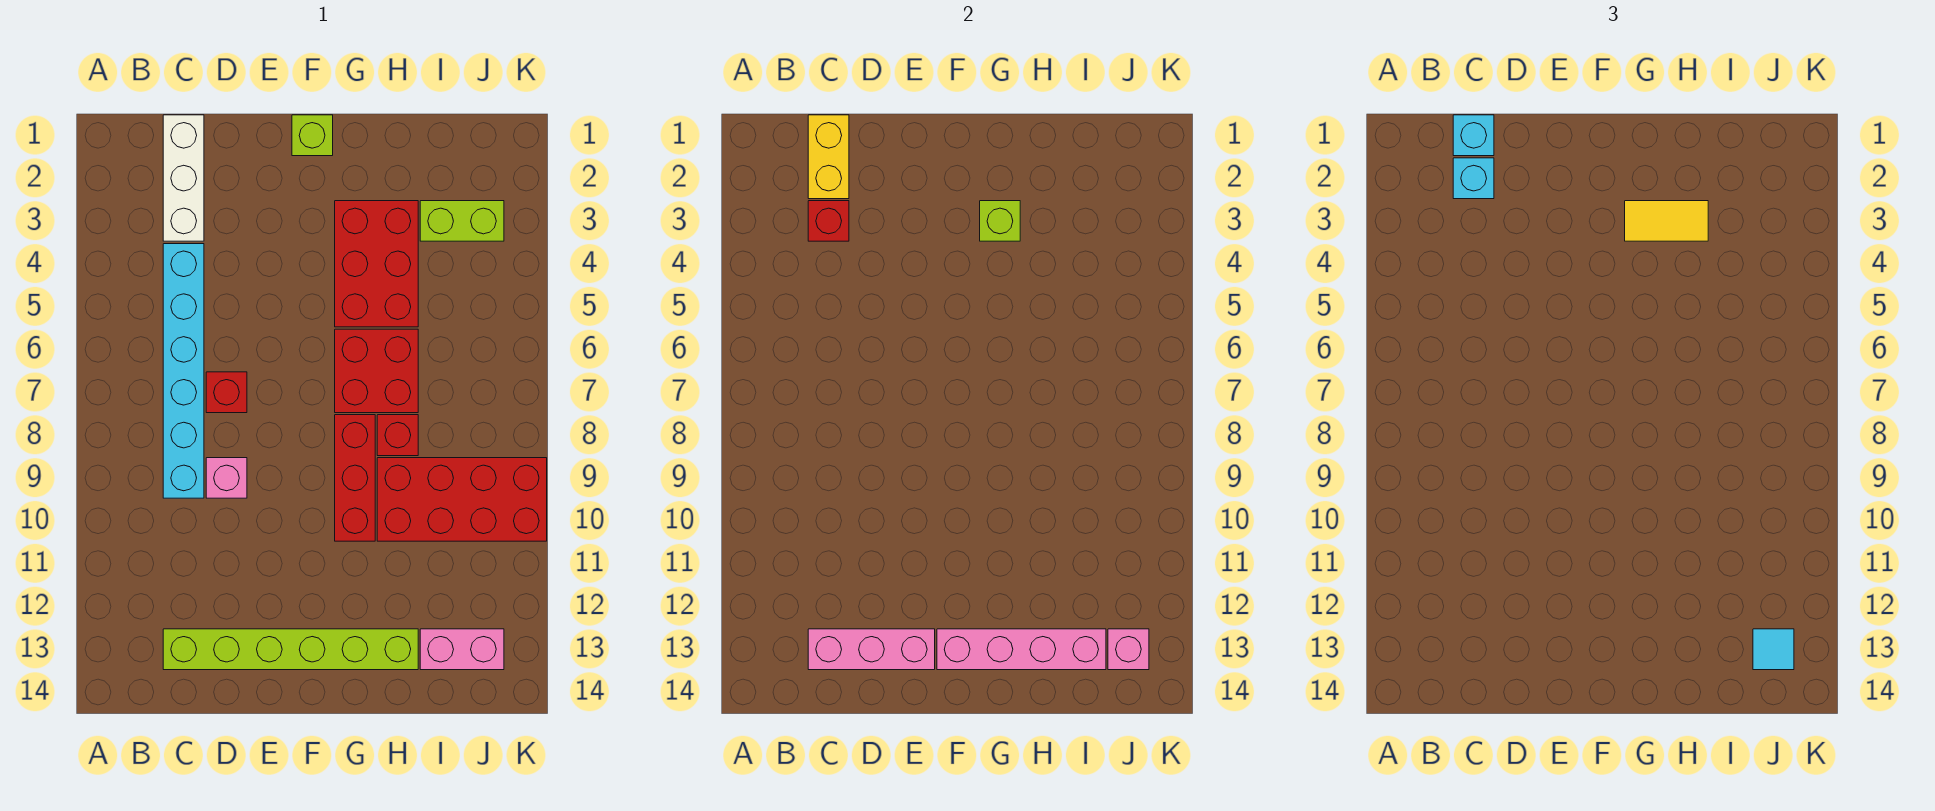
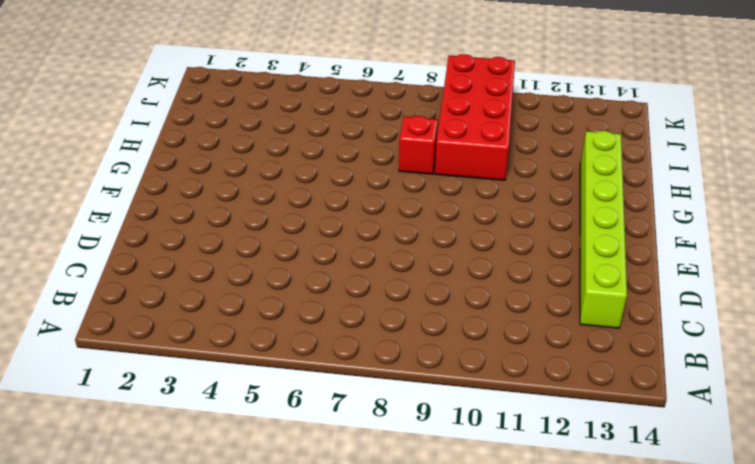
none -> white 1x3 brick [163,115,204,241]
none -> cyan 1x6 brick [163,244,204,498]
none -> red 1x1 brick [206,372,247,413]

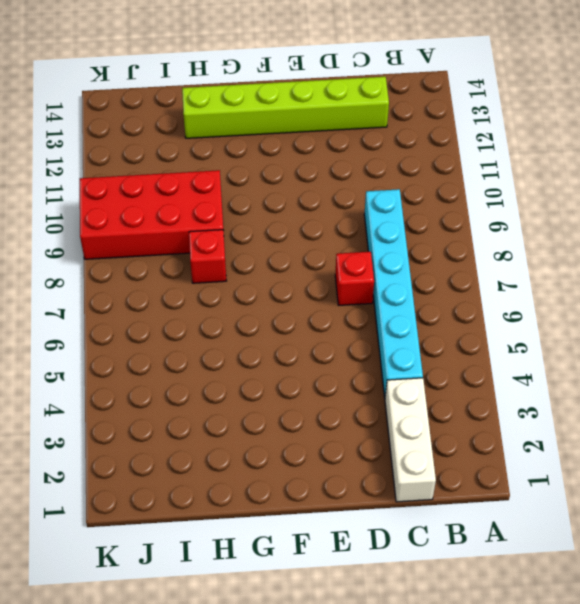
none -> pink 1x1 brick [206,458,247,498]
none -> lime 1x1 brick [292,115,333,156]
none -> red 2x3 brick [335,201,418,327]

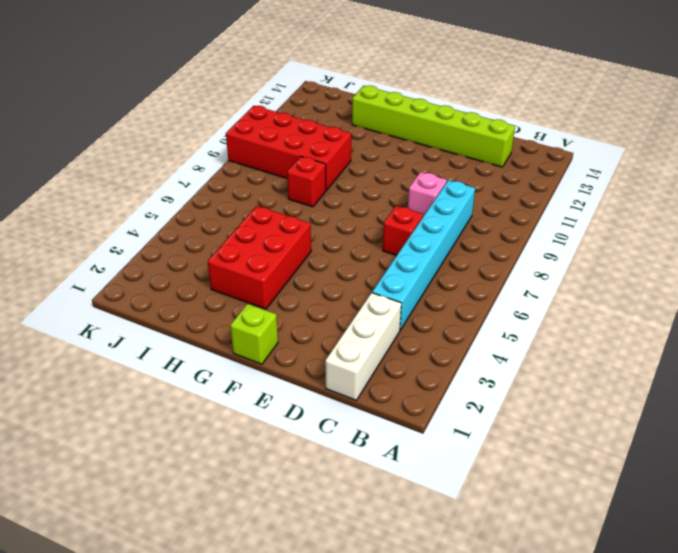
none -> red 2x2 brick [335,329,418,413]
none -> red 1x3 brick [335,415,375,541]
none -> lime 1x2 brick [420,201,504,241]

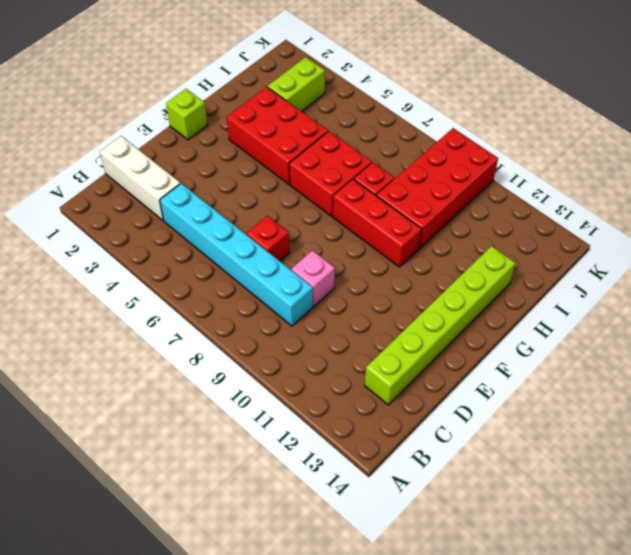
none -> pink 1x2 brick [420,629,504,670]
none -> yellow 1x2 brick [808,115,849,199]
none -> red 1x1 brick [808,201,849,241]

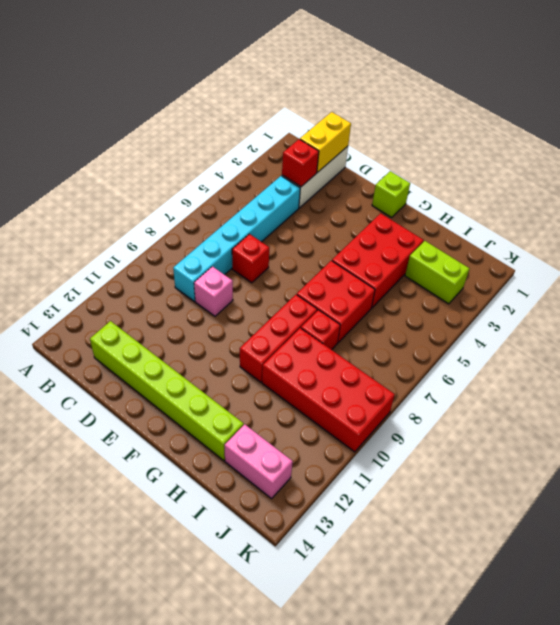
none -> pink 1x3 brick [808,629,935,670]
none -> pink 1x4 brick [937,629,1106,670]
none -> lime 1x1 brick [980,201,1020,241]

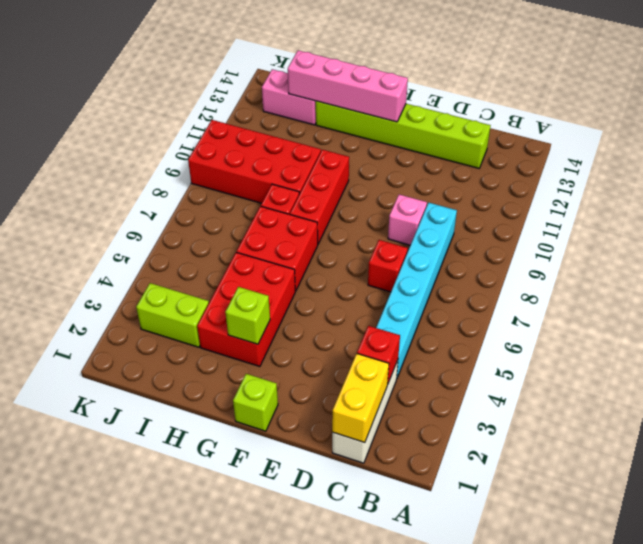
none -> pink 1x3 brick [808,629,935,670]
none -> pink 1x1 brick [1108,629,1149,670]
none -> cyan 1x1 brick [1453,115,1494,156]

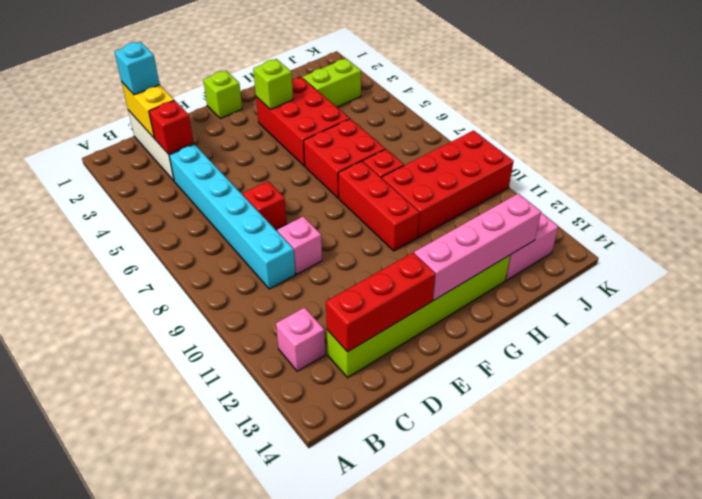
pink 1x1 brick [276,308,325,371] -> pink 1x1 brick moved to [1108,629,1149,670]
red 1x3 brick [326,253,435,352] -> pink 1x3 brick [808,629,935,670]
none -> cyan 1x1 brick [1453,158,1494,199]
none -> yellow 1x2 tile [1625,201,1708,241]
none -> cyan 1x1 tile [1753,629,1794,670]

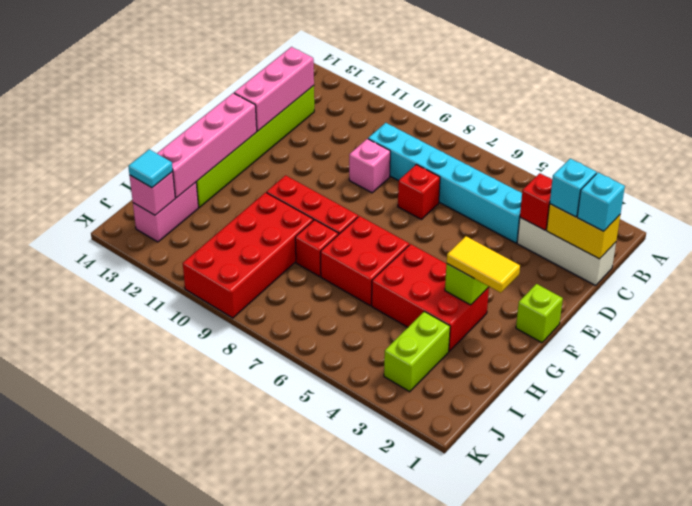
yellow 1x2 tile [447,236,520,293] -> yellow 1x2 tile turned to [1625,201,1708,241]

